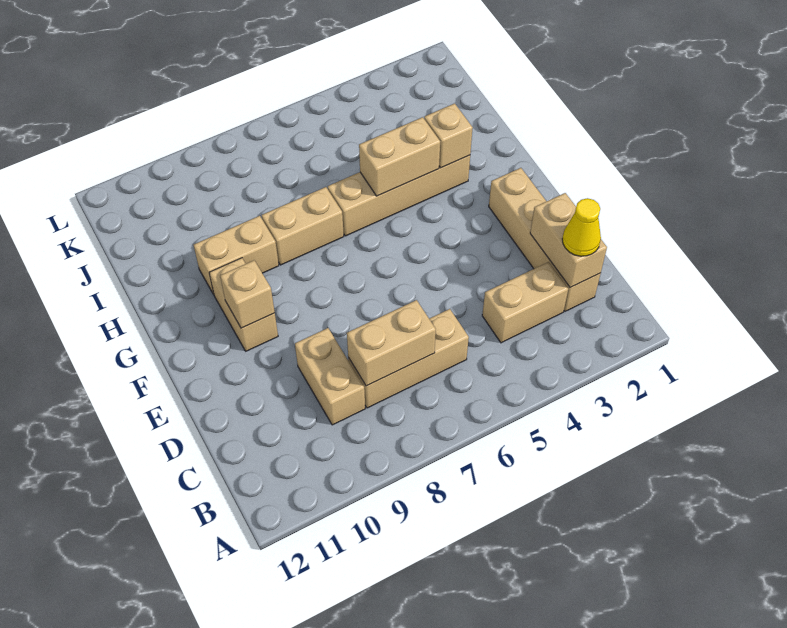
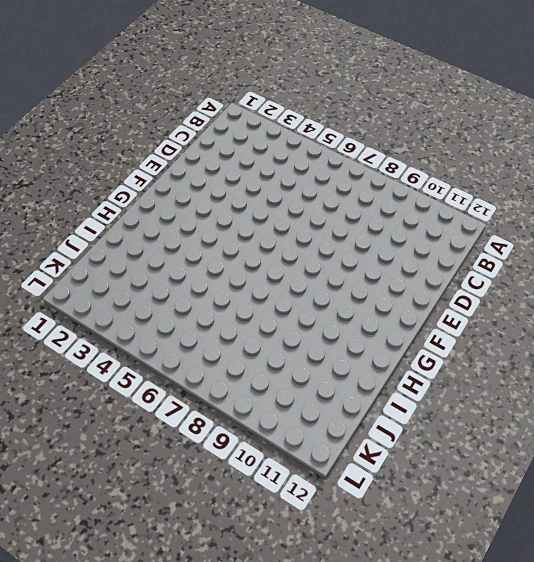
none -> tan 1x4 brick [489,168,601,311]
none -> tan 1x2 brick [482,262,568,343]
none -> tan 1x3 brick [348,309,469,408]

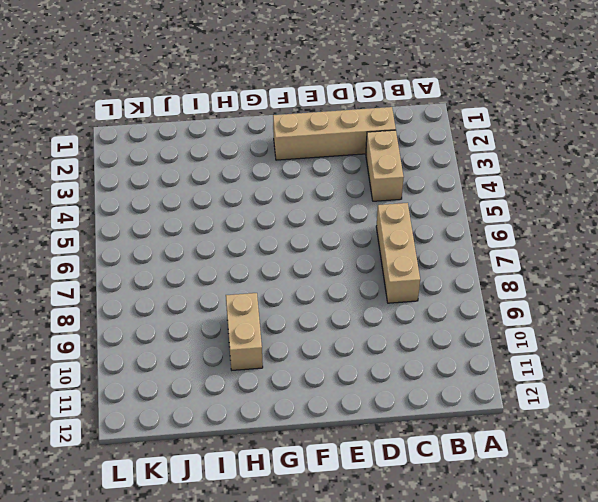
none -> tan 1x2 brick [295,328,365,425]
none -> tan 1x2 brick [209,258,278,351]
none -> tan 1x4 brick [328,155,470,236]

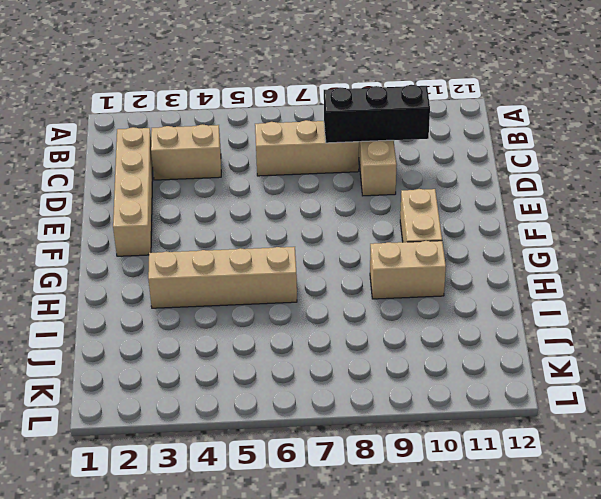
black 1x3 brick [324,85,430,143] -> tan 1x2 brick [347,300,436,386]
none -> tan 1x2 brick [262,187,344,265]
none -> tan 1x2 brick [530,193,607,287]
none -> tan 1x1 brick [220,260,275,328]

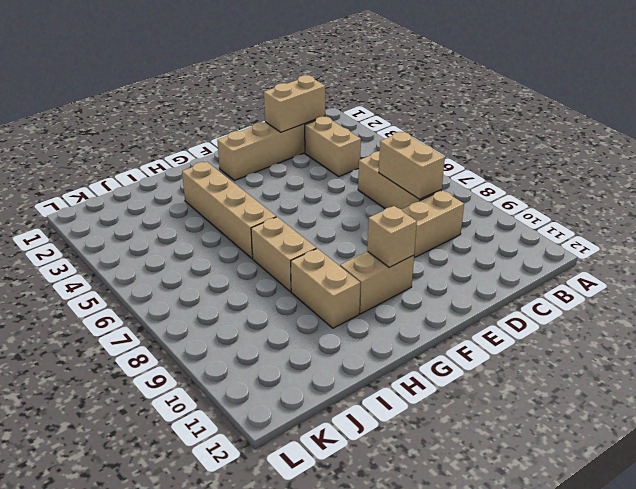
none -> tan 1x1 brick [424,103,473,168]
none -> tan 1x2 brick [359,117,440,196]
none -> yellow 1x1 cone [562,198,601,256]

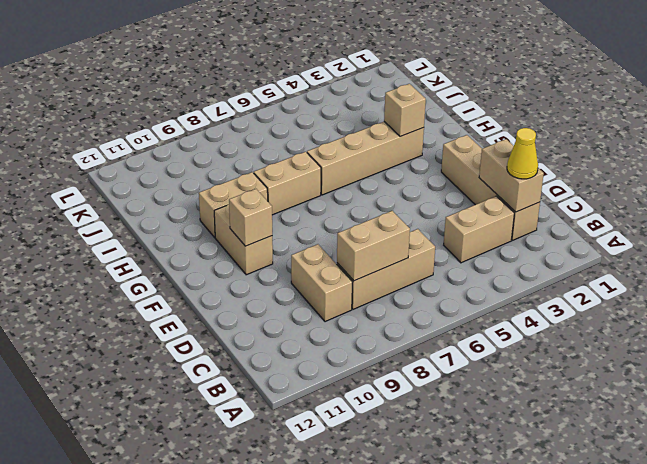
none -> tan 1x2 brick [359,117,440,196]

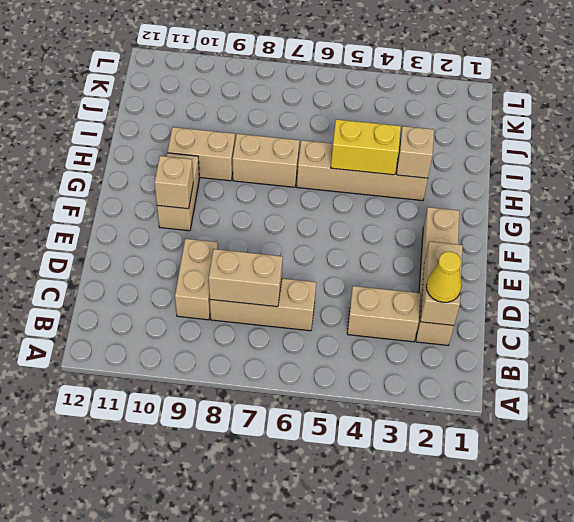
yellow 1x2 brick [331,119,401,175] -> tan 1x2 brick [359,117,440,196]

